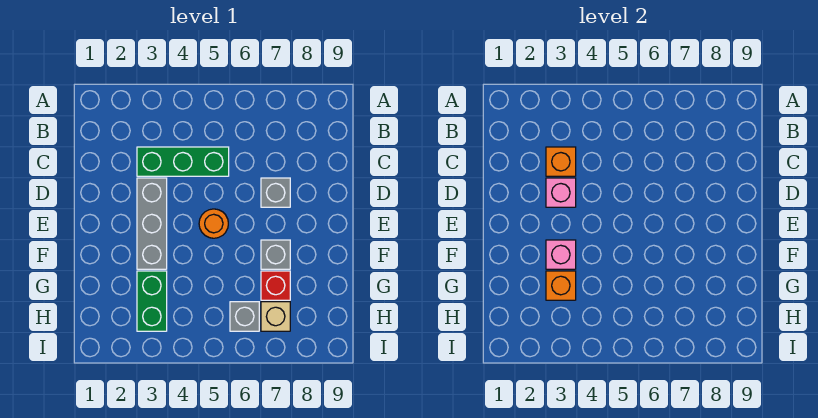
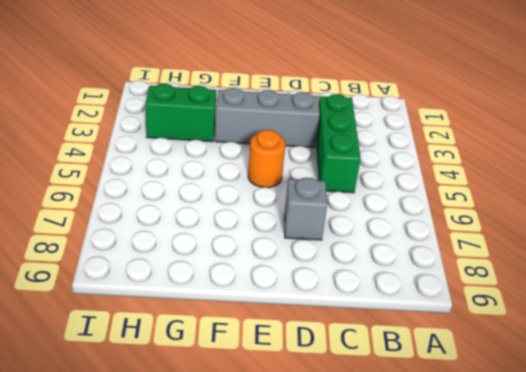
none -> grey 1x1 brick [261,240,290,269]
none -> red 1x1 brick [261,271,290,300]
none -> grey 1x1 brick [230,302,259,331]

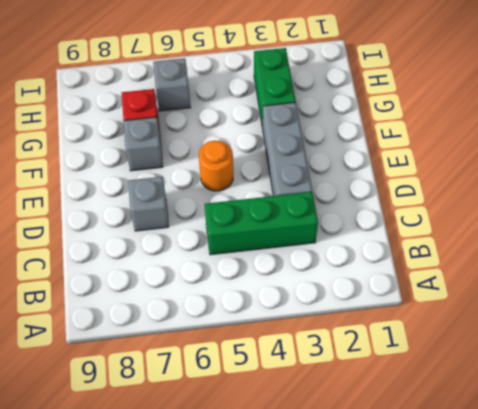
none -> tan 1x1 brick [261,302,290,331]
none -> orange 1x1 brick [546,147,576,176]
none -> pink 1x1 brick [546,178,576,207]

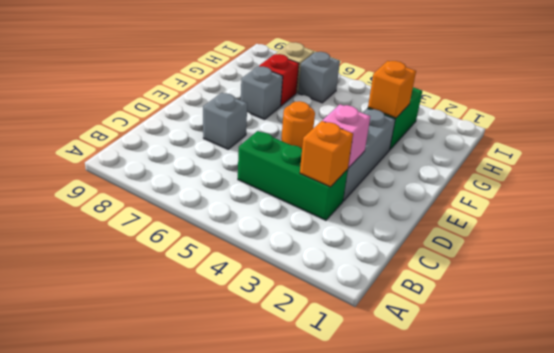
none -> pink 1x1 brick [546,240,576,269]

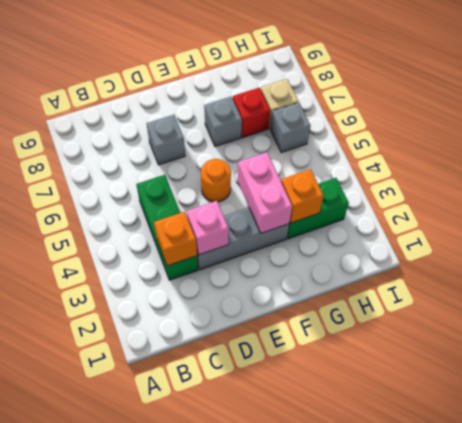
pink 1x2 brick [237,152,292,233] -> pink 1x1 brick [546,240,576,269]

